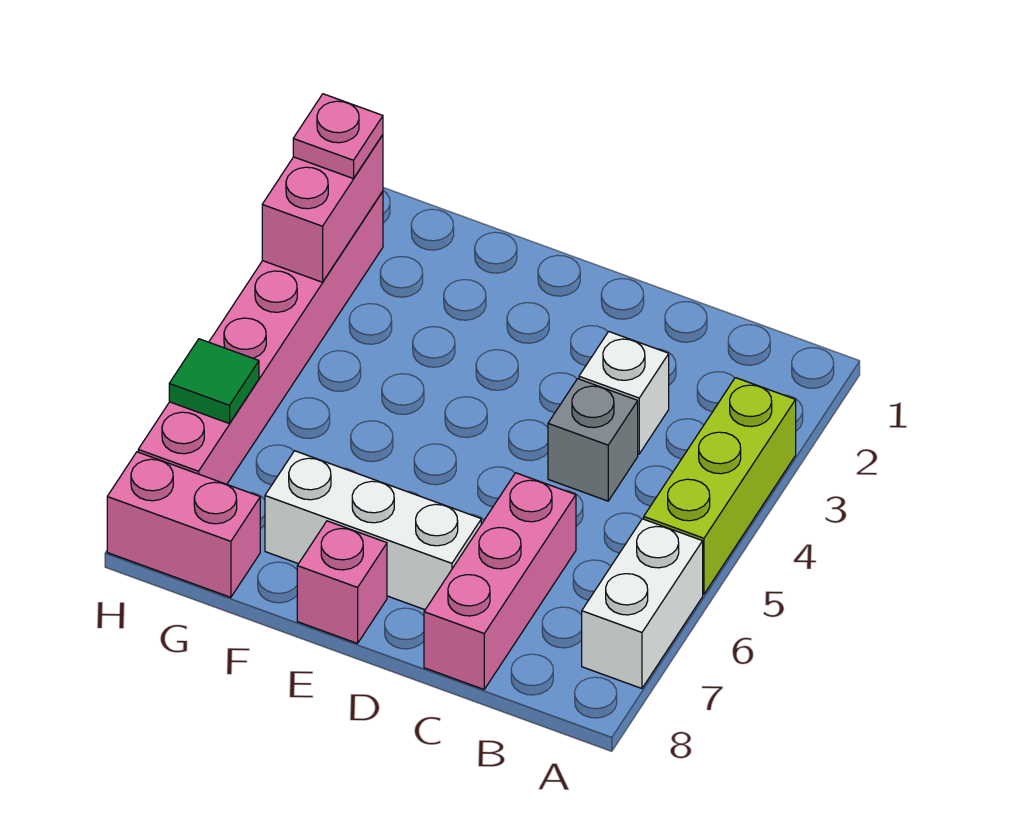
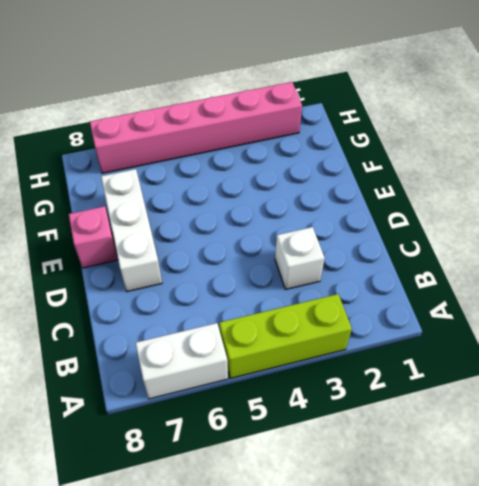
none -> grey 1x1 brick [548,379,638,501]
none -> pink 1x3 brick [424,473,576,689]
none -> pink 1x2 brick [107,452,260,597]

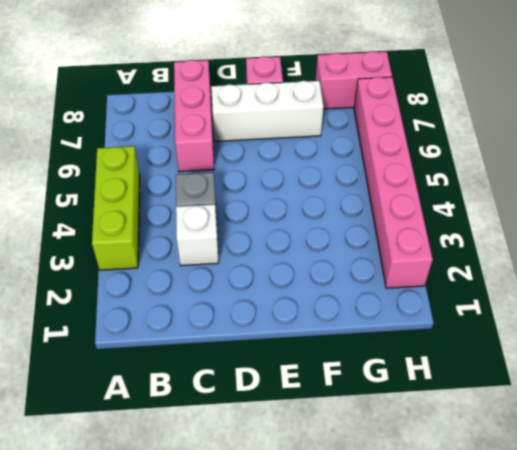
none -> white 1x2 brick [582,519,703,688]
none -> pink 1x2 brick [262,135,383,282]
none -> green 1x1 tile [169,339,259,424]

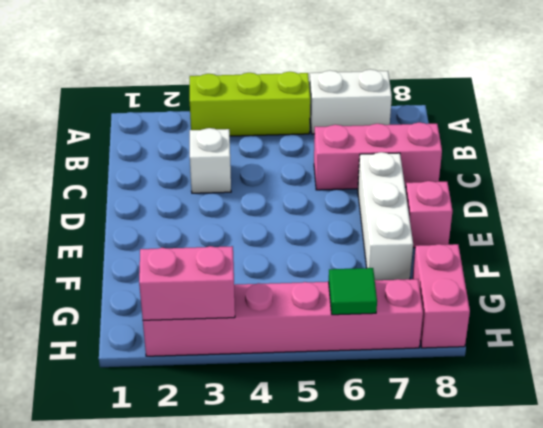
none -> grey 1x1 brick [548,379,638,501]
none -> pink 1x1 plate [293,94,383,179]

